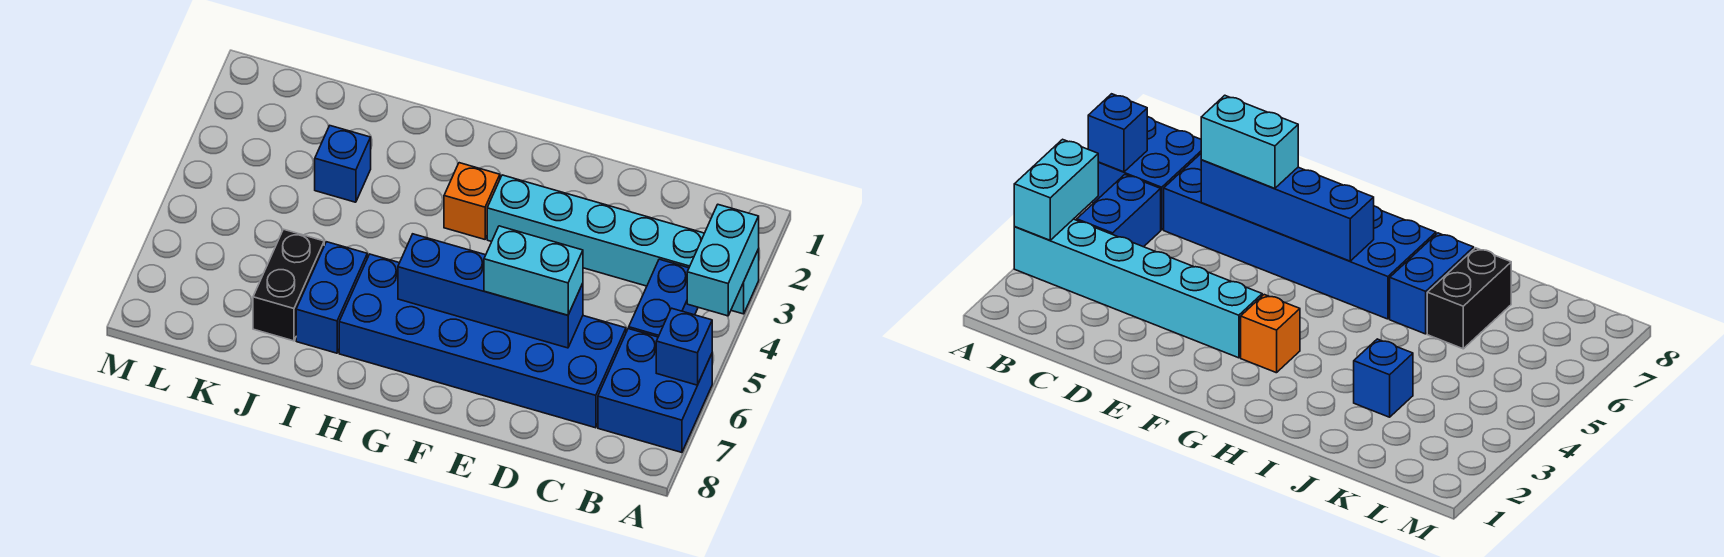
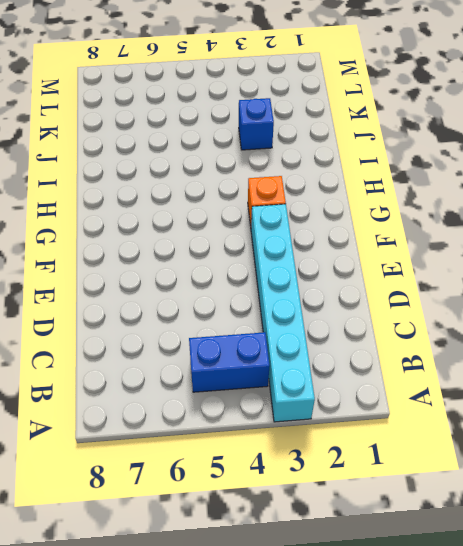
none -> blue 2x2 brick [598,328,712,453]
none -> blue 2x6 brick [339,254,626,428]
none -> blue 1x2 brick [296,242,367,353]

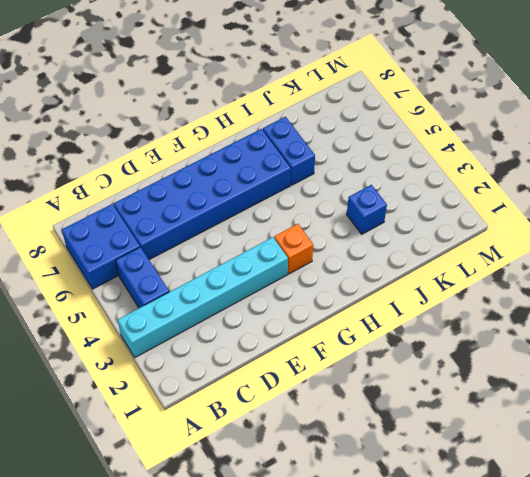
none -> black 1x2 brick [253,229,324,341]
none -> cyan 1x2 brick [687,205,759,316]
none -> blue 1x1 brick [656,308,712,385]

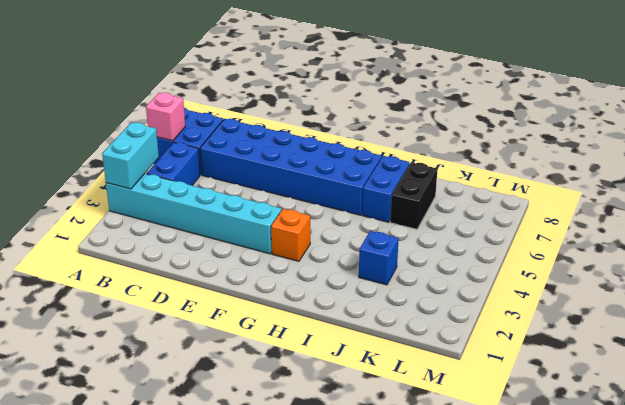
pink 1x1 brick [146,93,185,141] -> blue 1x1 brick [656,308,712,385]
none -> blue 1x4 brick [398,234,583,348]
none -> cyan 1x2 brick [484,226,583,315]

